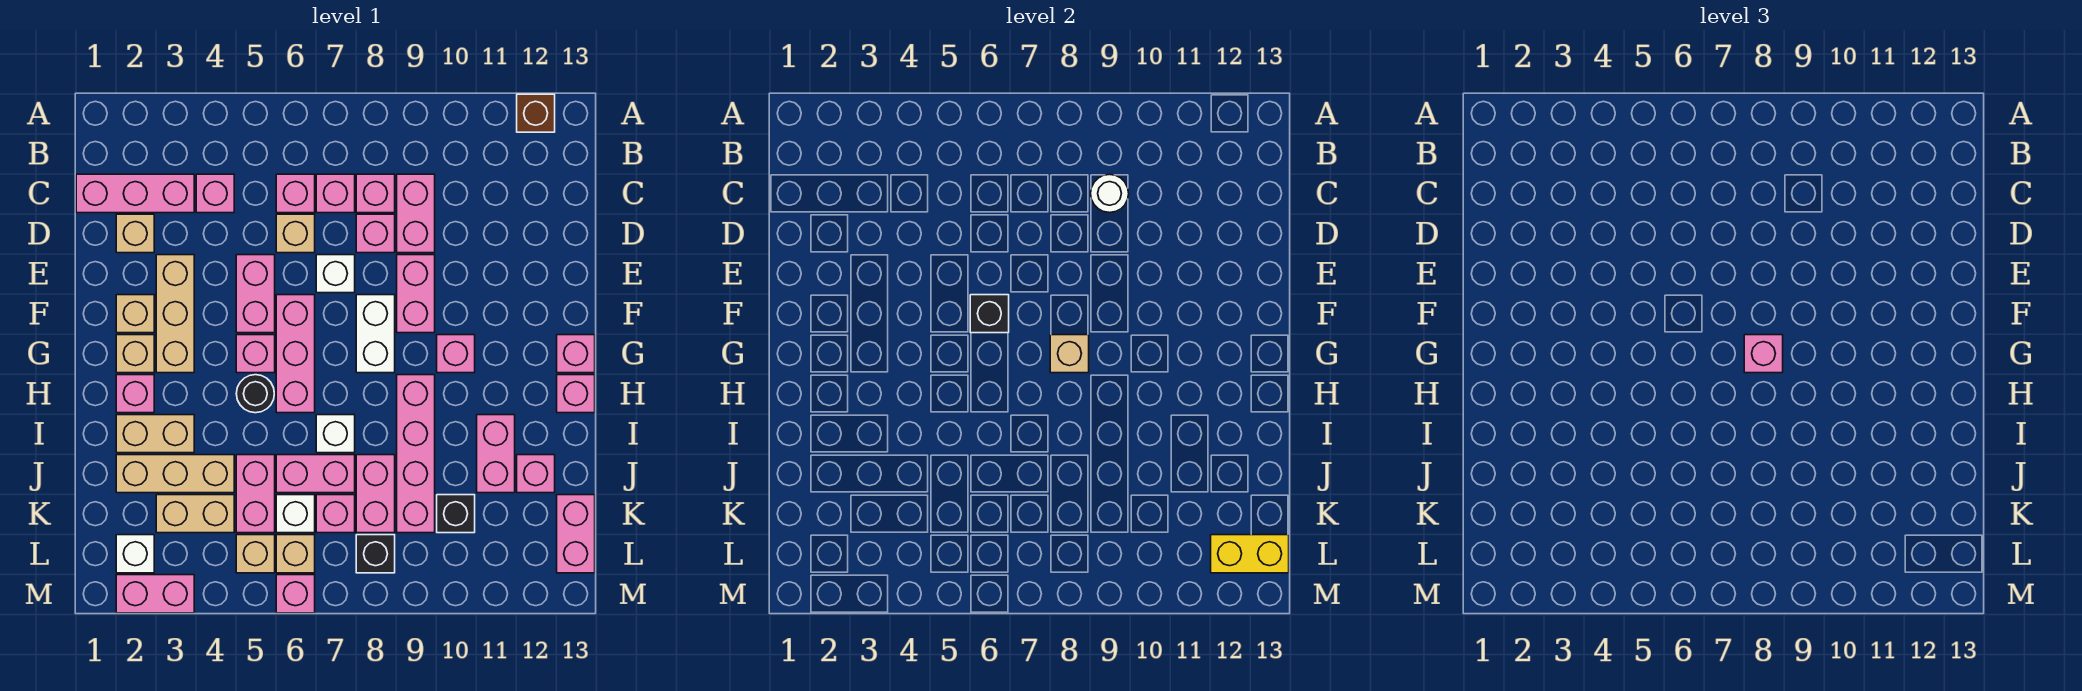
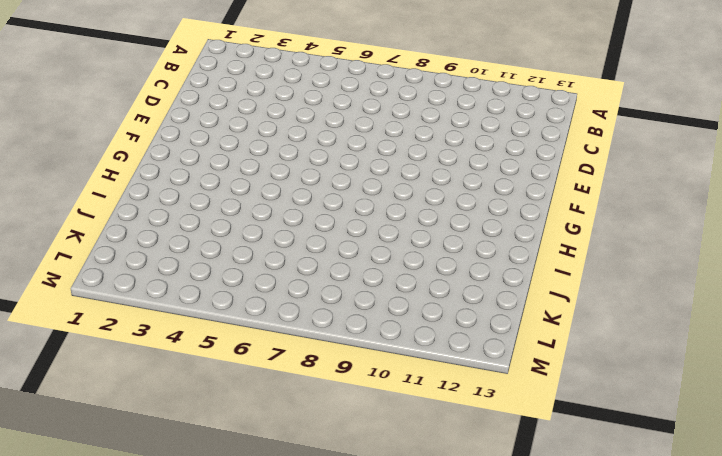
none -> brown 1x1 brick [517,94,555,132]
none -> pink 1x3 brick [76,174,194,213]
none -> pink 1x1 brick [196,174,234,213]
none -> pink 1x1 brick [276,174,315,213]

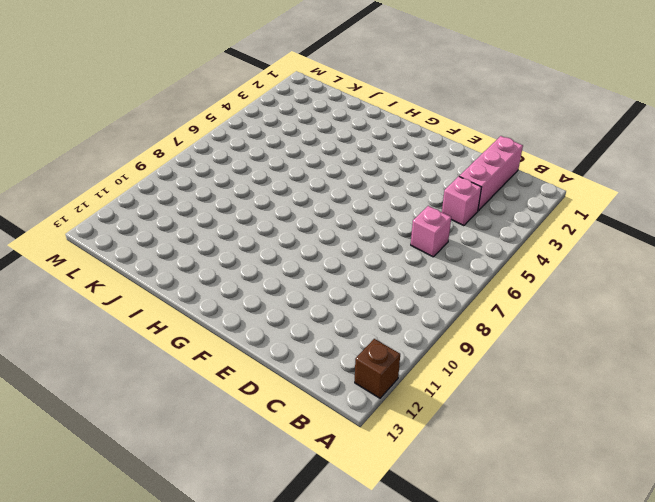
none -> pink 1x1 brick [316,174,355,213]
none -> pink 1x1 brick [356,174,395,213]
none -> pink 1x2 brick [397,174,435,253]
none -> tan 1x1 brick [116,214,154,253]

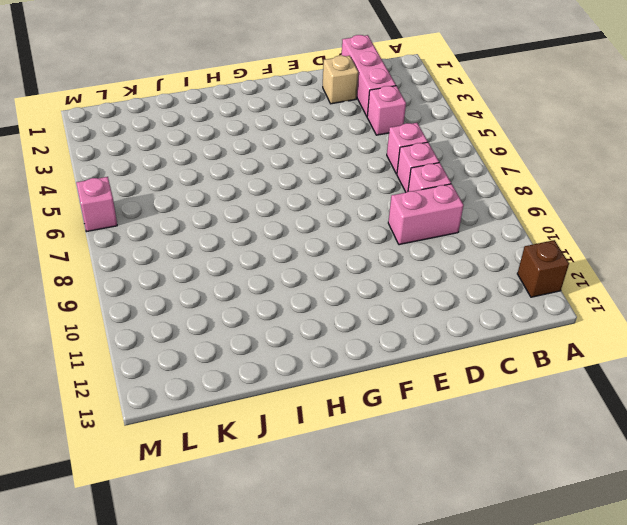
none -> tan 1x1 brick [276,214,315,253]
none -> pink 1x1 brick [356,214,395,253]
none -> tan 1x3 brick [156,255,194,373]
none -> pink 1x2 brick [236,255,275,333]

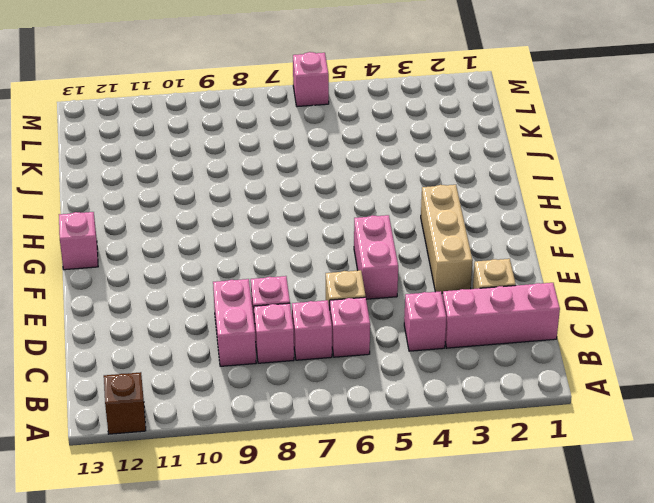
none -> white 1x1 brick [316,255,355,293]
none -> pink 1x2 brick [397,255,435,333]
none -> tan 1x1 brick [116,295,154,333]
none -> pink 1x3 brick [276,295,315,413]

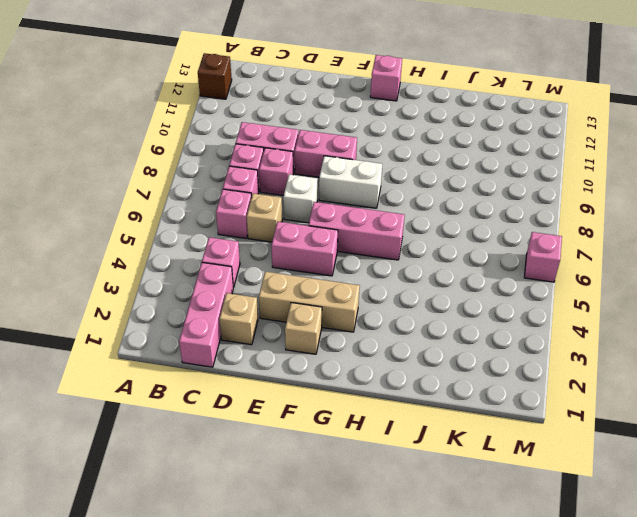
none -> tan 1x1 brick [116,335,154,373]
none -> pink 1x1 brick [236,335,275,373]
none -> pink 1x1 brick [437,335,475,373]
none -> pink 1x1 brick [116,375,154,413]

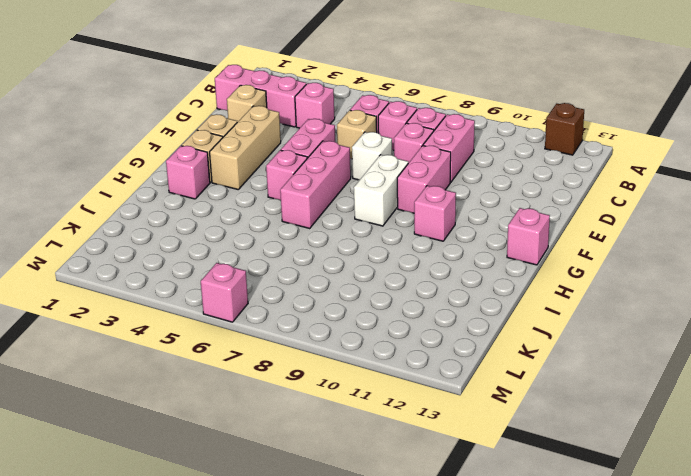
none -> black 1x1 round brick [236,375,274,413]
none -> pink 1x4 brick [397,375,435,533]
none -> pink 1x1 brick [557,375,595,413]
none -> tan 1x2 brick [116,415,194,453]

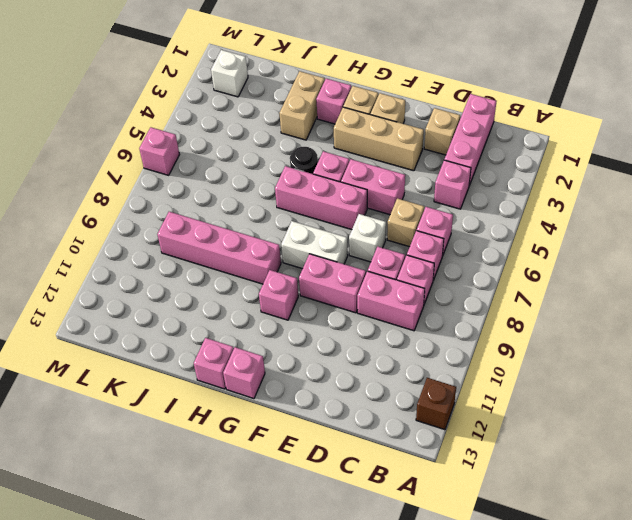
none -> white 1x1 brick [316,415,355,453]
none -> pink 1x2 brick [477,415,515,493]
none -> tan 1x3 brick [116,455,234,493]
none -> pink 1x2 brick [236,455,275,533]

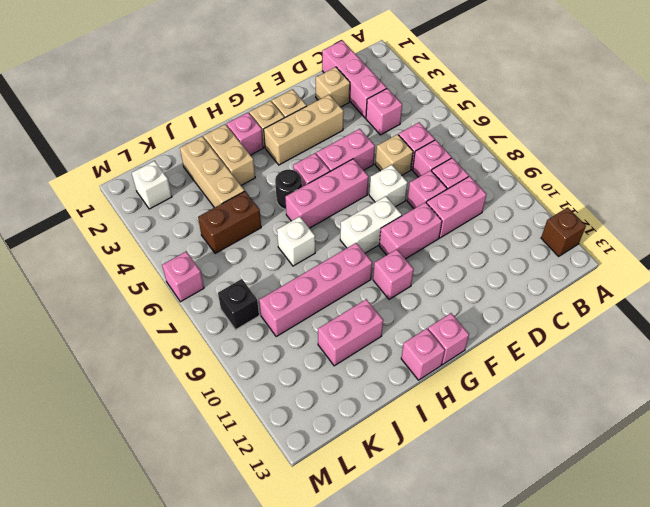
brown 1x2 brick [198,191,261,254] -> pink 1x2 brick [236,455,275,533]
none -> pink 1x2 brick [276,455,355,493]
none -> pink 1x2 brick [356,455,395,533]
none -> pink 1x1 brick [517,455,555,493]
none -> tan 1x2 brick [156,495,234,533]

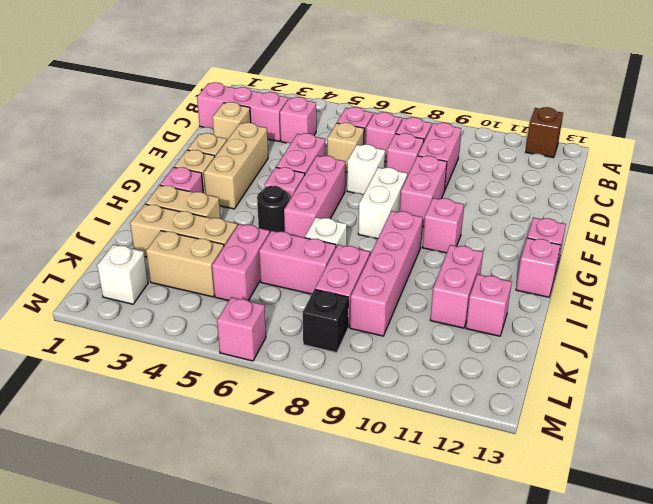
none -> white 1x1 brick [276,495,315,533]
none -> pink 1x1 brick [316,495,355,533]
none -> black 1x1 brick [437,495,475,533]
none -> pink 1x2 brick [557,495,595,573]

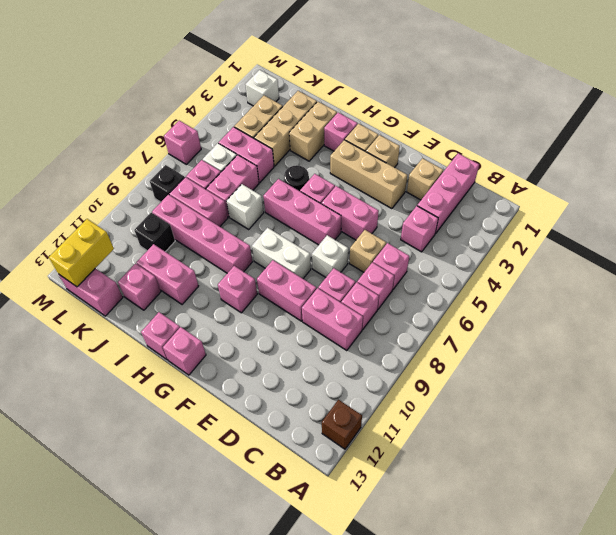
none -> tan 1x1 brick [236,535,275,573]
none -> tan 1x1 brick [276,535,315,573]
none -> pink 1x2 brick [116,575,194,613]
none -> white 1x1 round brick [1091,174,1129,213]

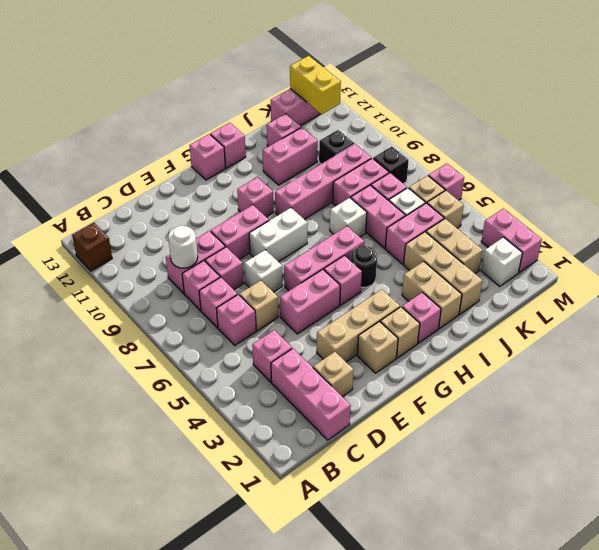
none -> black 1x1 brick [970,295,1009,333]
none -> tan 1x1 brick [1050,335,1089,373]
none -> pink 1x1 brick [1744,335,1783,373]

